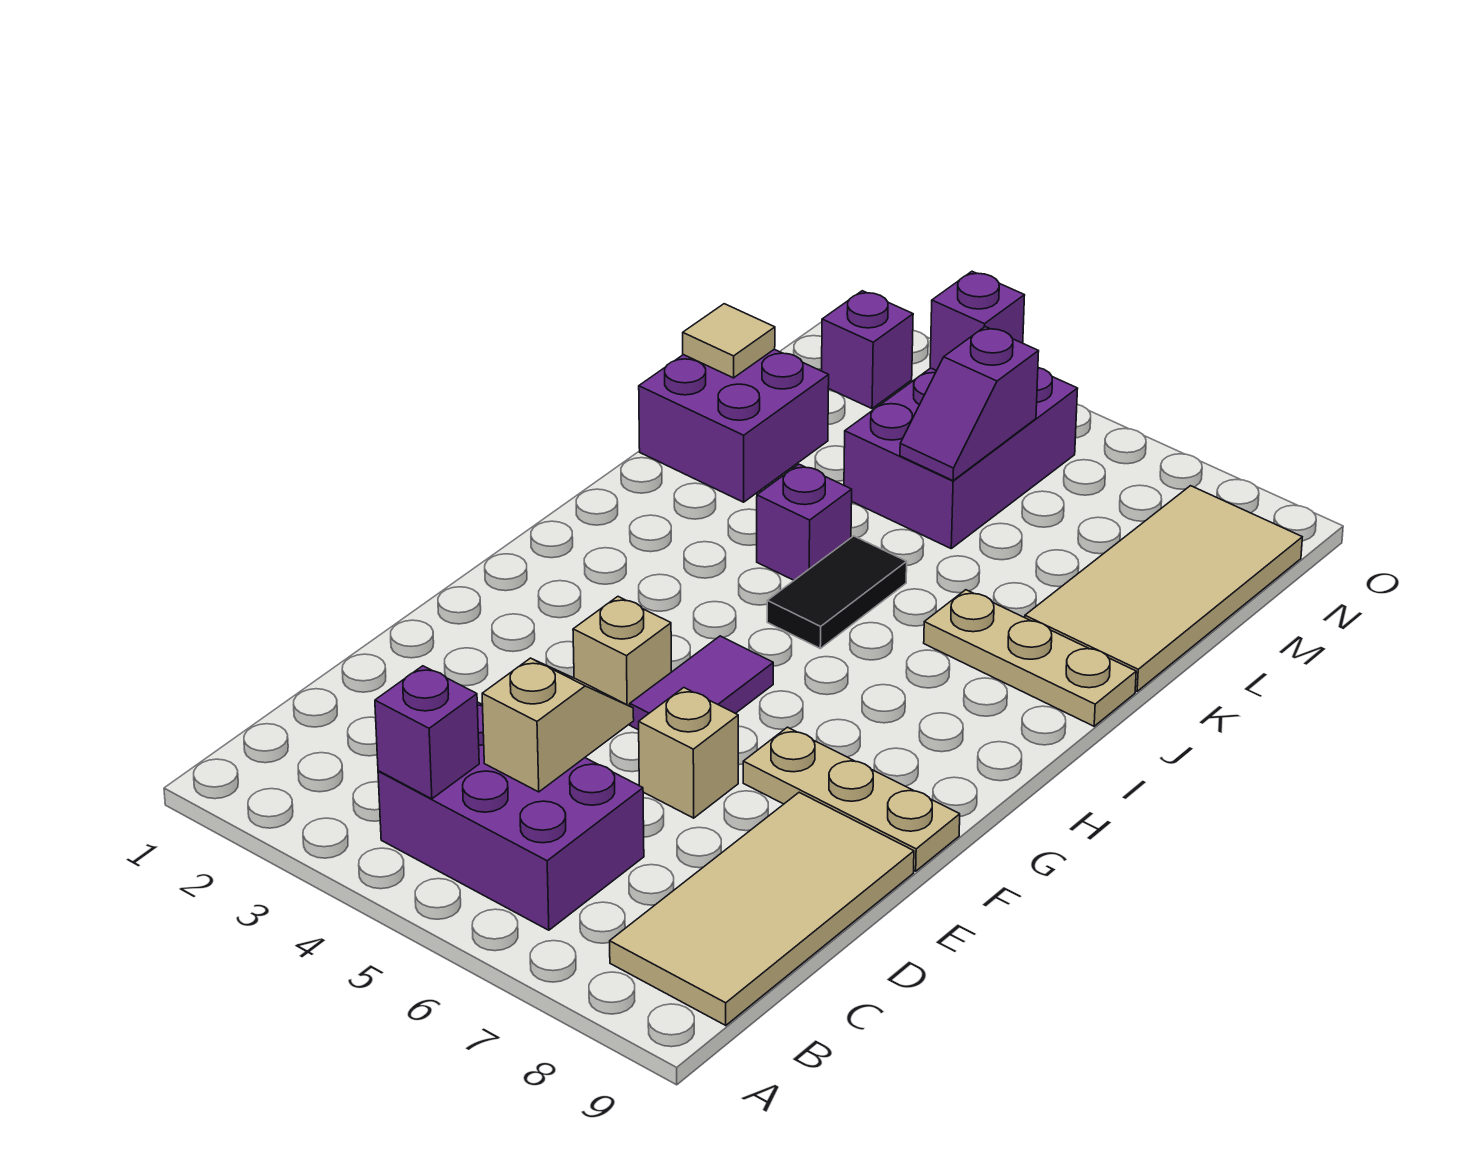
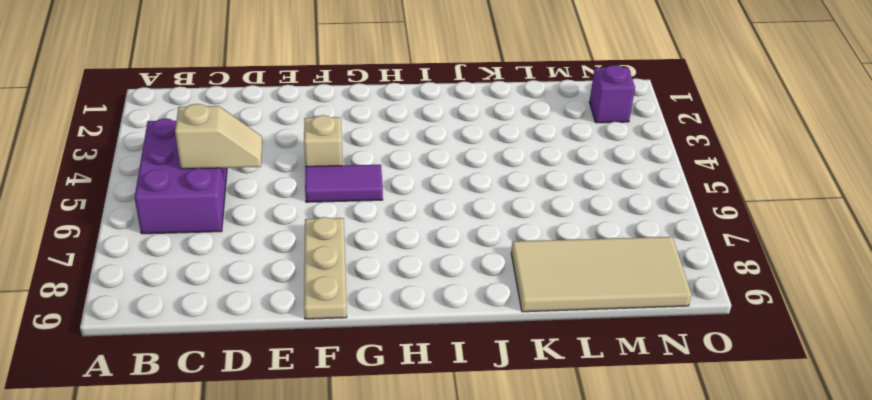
none -> tan 2x4 tile [610,793,914,1025]
none -> tan 1x1 brick [639,688,738,818]
none -> black 1x2 tile [767,536,907,648]

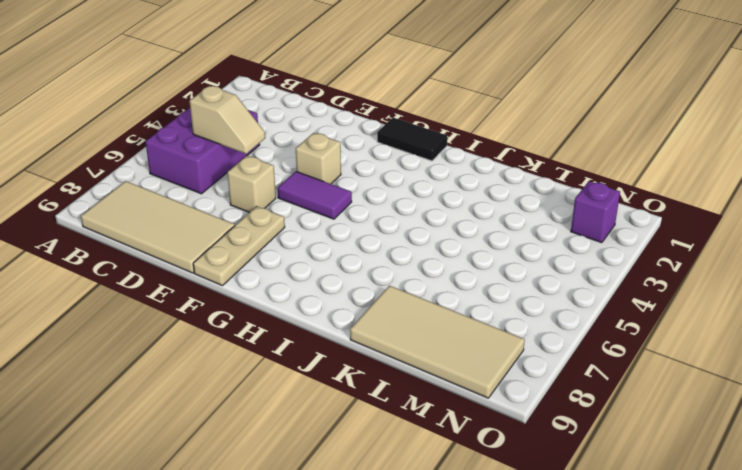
black 1x2 tile [377,118,447,161] -> black 1x2 tile moved to [767,536,907,648]
none -> purple 1x1 brick [757,464,852,580]
none -> tan 1x3 plate [924,590,1136,726]
none -> purple 2x2 brick [639,349,829,502]

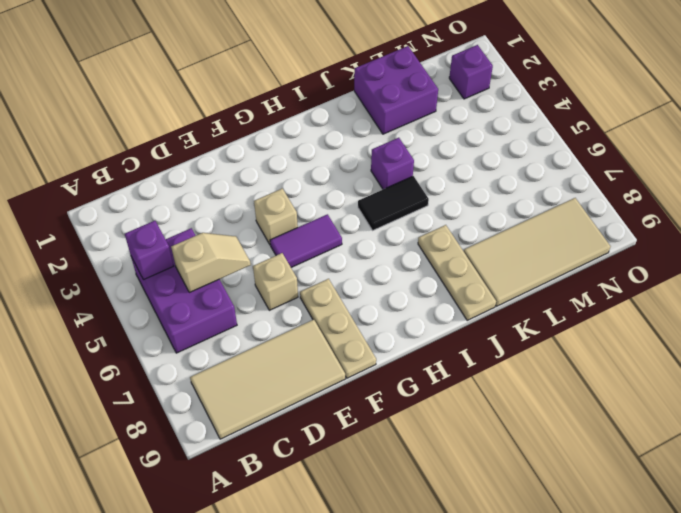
none -> purple 2x3 brick [844,368,1078,548]
none -> tan 1x1 tile [683,304,775,378]
none -> purple 1x2 slope [900,327,1039,480]

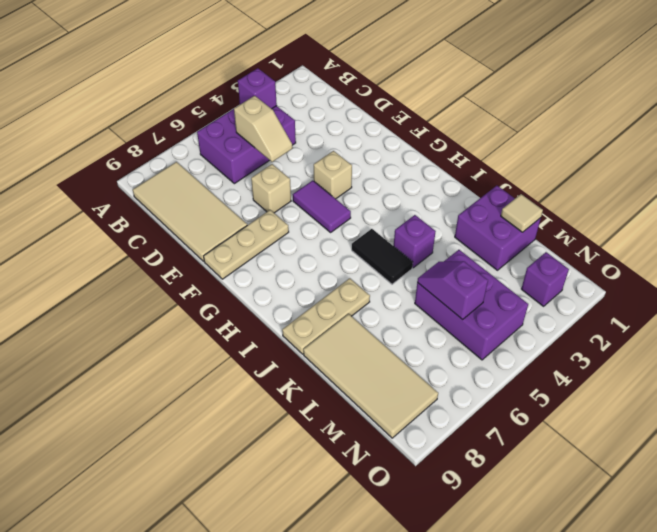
none -> purple 1x1 brick [930,271,1025,371]

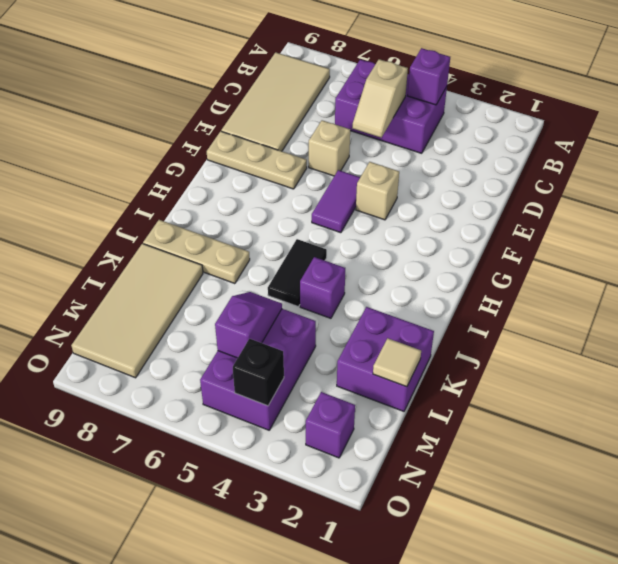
black 1x1 brick [233,339,284,406] -> purple 1x1 brick [930,271,1025,371]

